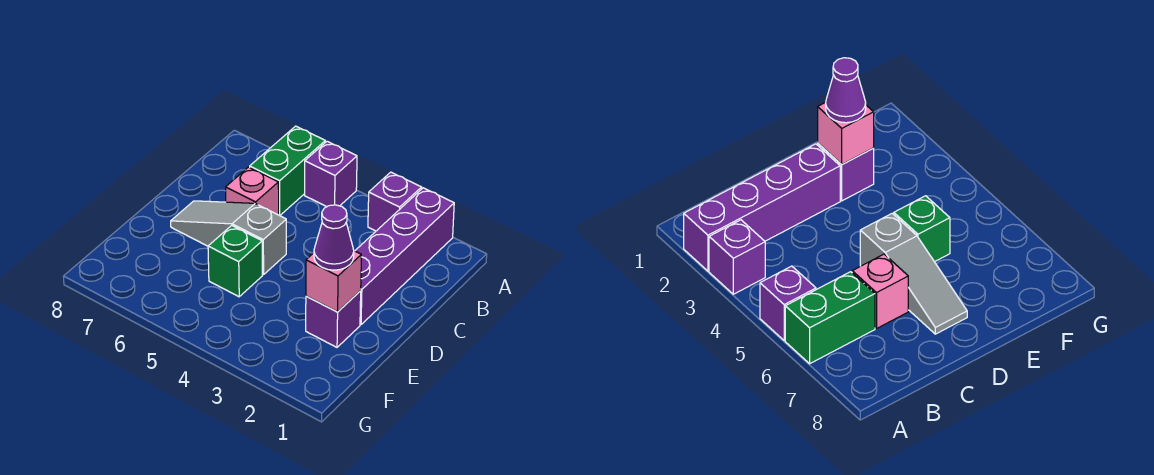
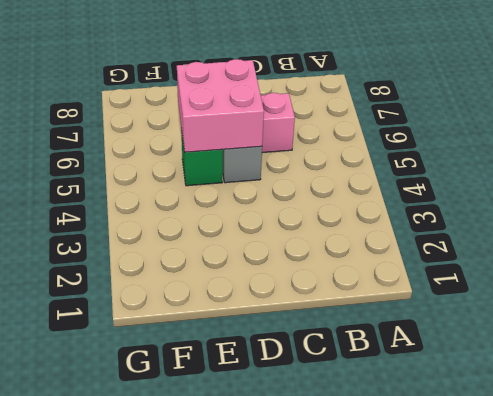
pink 2x2 brick [177,59,264,152] -> none
none -> purple 1x4 brick [355,188,454,325]
none -> purple 1x1 brick [368,172,422,231]

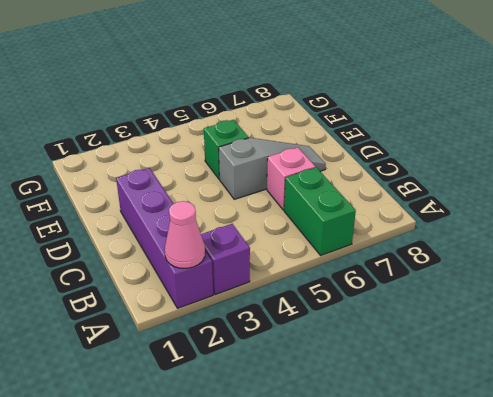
pink 1x1 cone [165,201,205,268] -> none
none -> purple 1x1 brick [305,141,357,207]
none -> purple 1x1 brick [306,291,361,347]

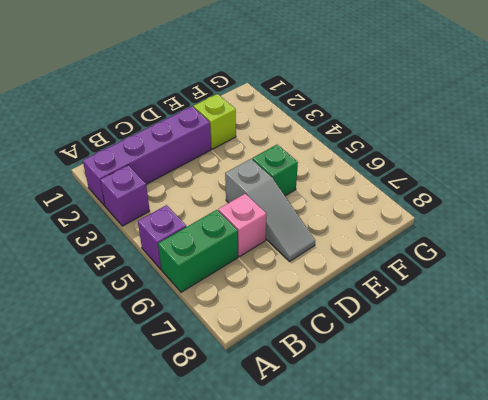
lime 1x1 brick [193,94,236,149] -> purple 1x1 brick [306,291,361,347]
none -> pink 1x1 brick [306,251,361,312]
none -> purple 1x1 cone [314,205,354,270]

